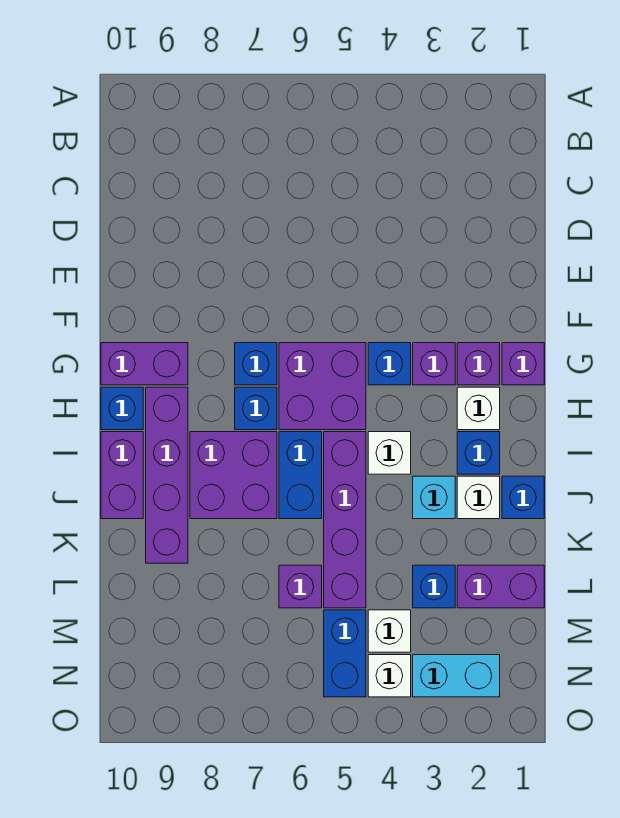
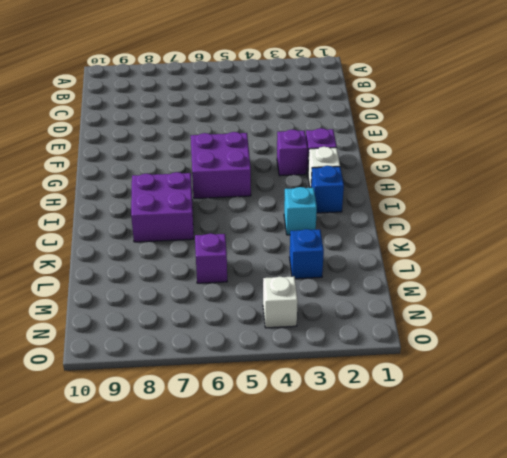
none -> purple 1x1 brick [502,343,544,385]
none -> blue 1x1 brick [368,343,411,385]
none -> blue 1x1 brick [235,343,277,385]

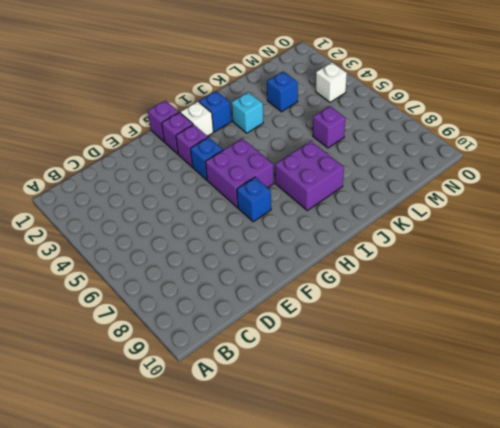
none -> purple 1x2 brick [101,343,188,385]
none -> blue 1x1 brick [235,387,277,430]
none -> purple 1x4 brick [146,387,188,563]

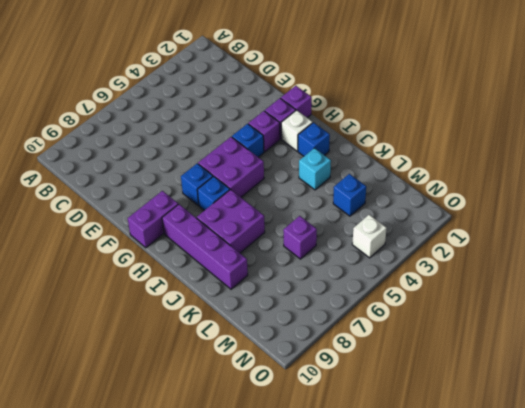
none -> blue 1x1 brick [101,387,143,430]
none -> white 1x1 brick [368,432,411,474]
none -> purple 1x4 brick [324,432,366,608]

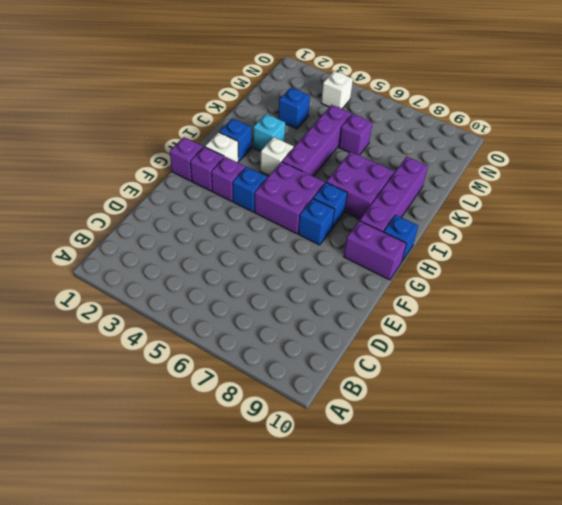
none -> blue 1x2 brick [279,432,322,519]
none -> purple 1x2 brick [101,432,143,519]
none -> blue 1x1 brick [502,476,544,519]

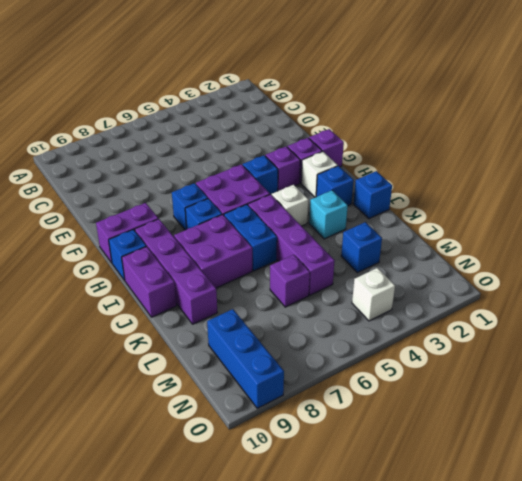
blue 1x3 brick [207,309,284,408] -> none
none -> white 1x1 brick [457,476,500,519]
none -> purple 1x2 brick [457,565,544,608]
none -> white 1x1 brick [368,610,411,652]

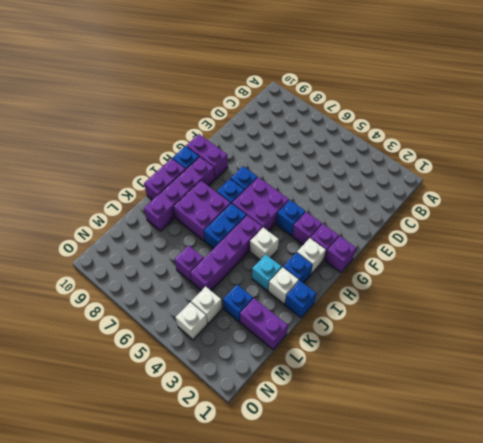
none -> blue 1x2 brick [324,610,366,697]
none -> cyan 1x2 brick [413,655,500,697]

